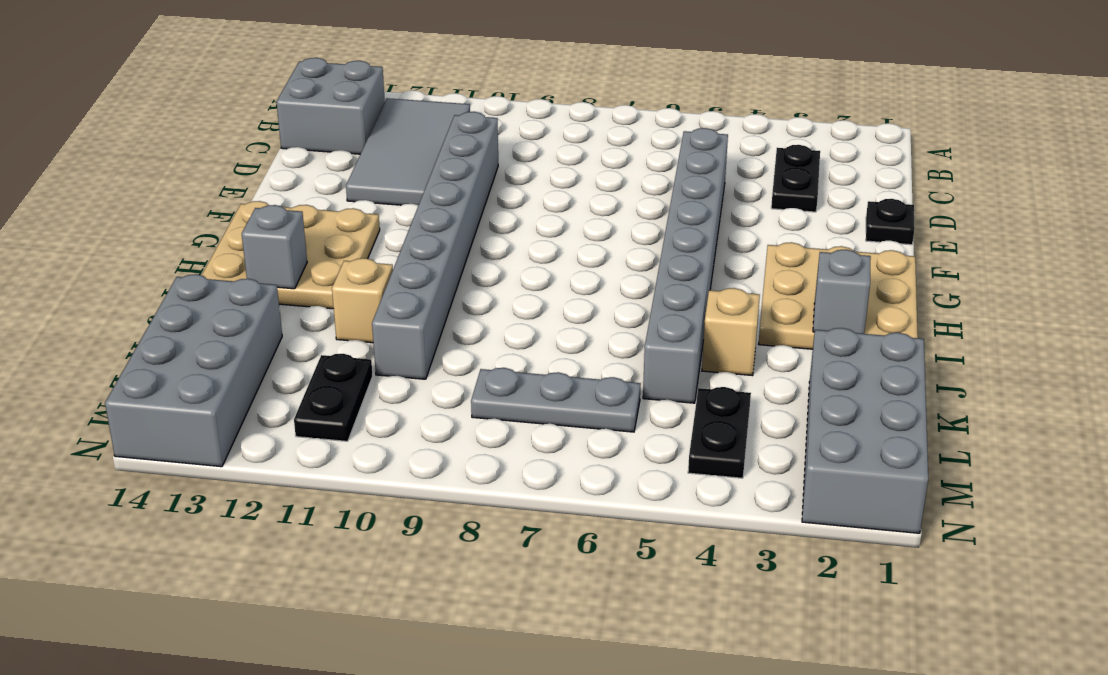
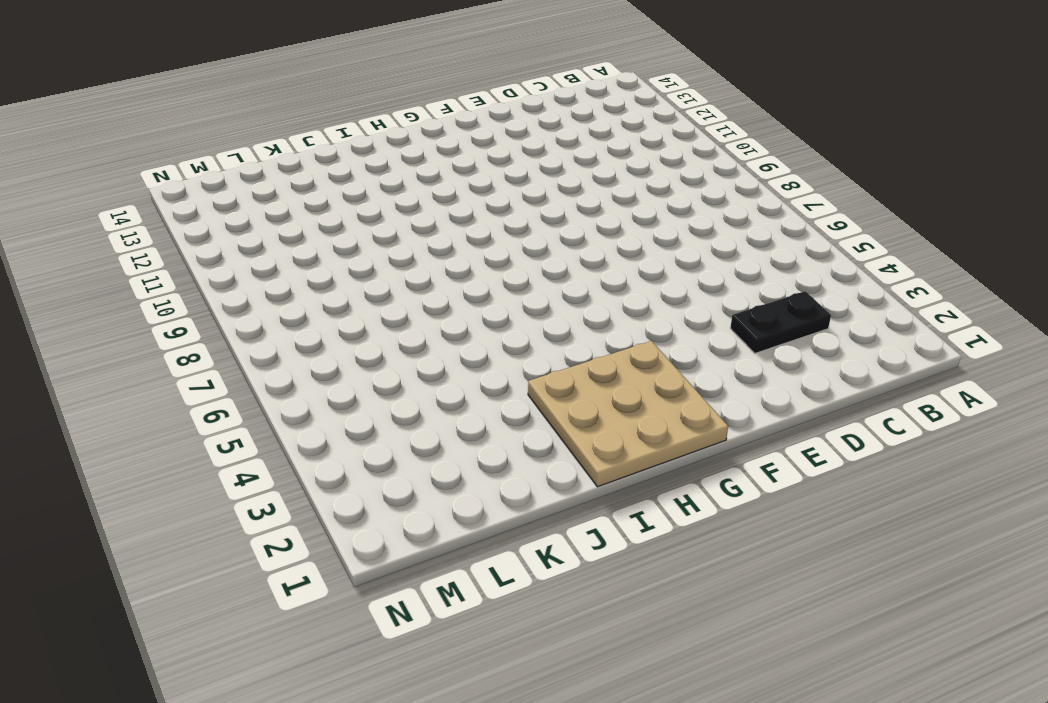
none -> grey 2x4 tile [346,98,470,205]
none -> grey 2x2 brick [277,58,385,154]
none -> grey 1x8 brick [643,128,728,403]

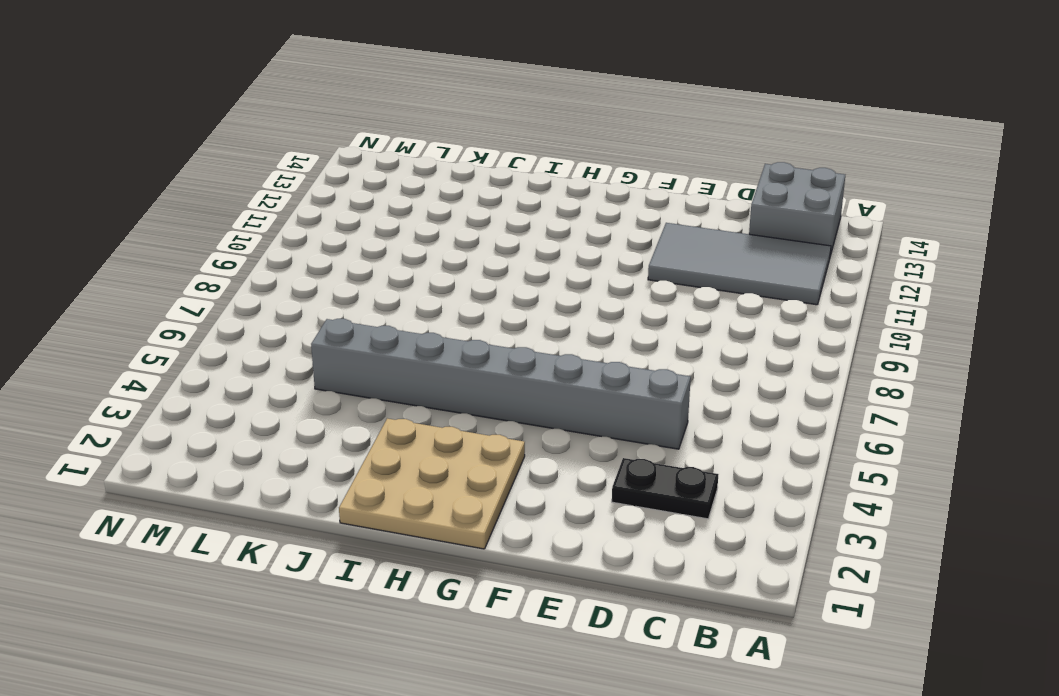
none -> grey 1x8 brick [372,112,498,379]
none -> black 1x1 plate [866,199,915,245]
none -> tan 3x3 plate [202,201,380,309]

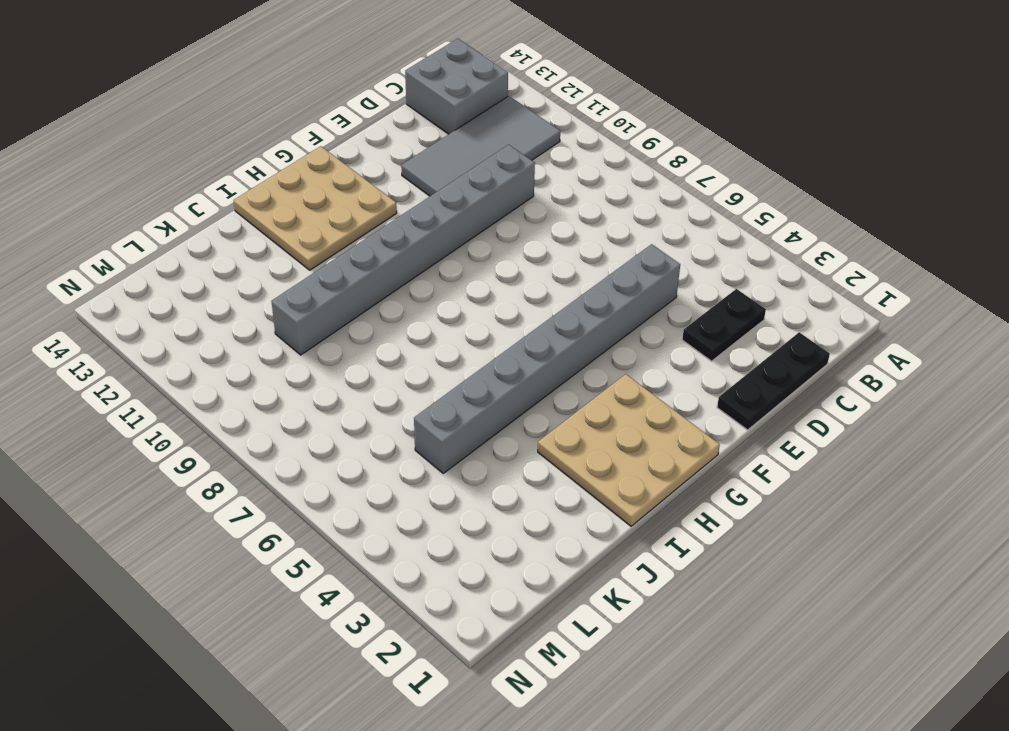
black 1x3 plate [717,332,830,430] -> black 1x1 plate [866,199,915,245]
none -> tan 1x1 brick [702,288,760,376]
none -> tan 1x1 brick [332,258,393,343]
none -> grey 2x4 brick [802,328,928,533]

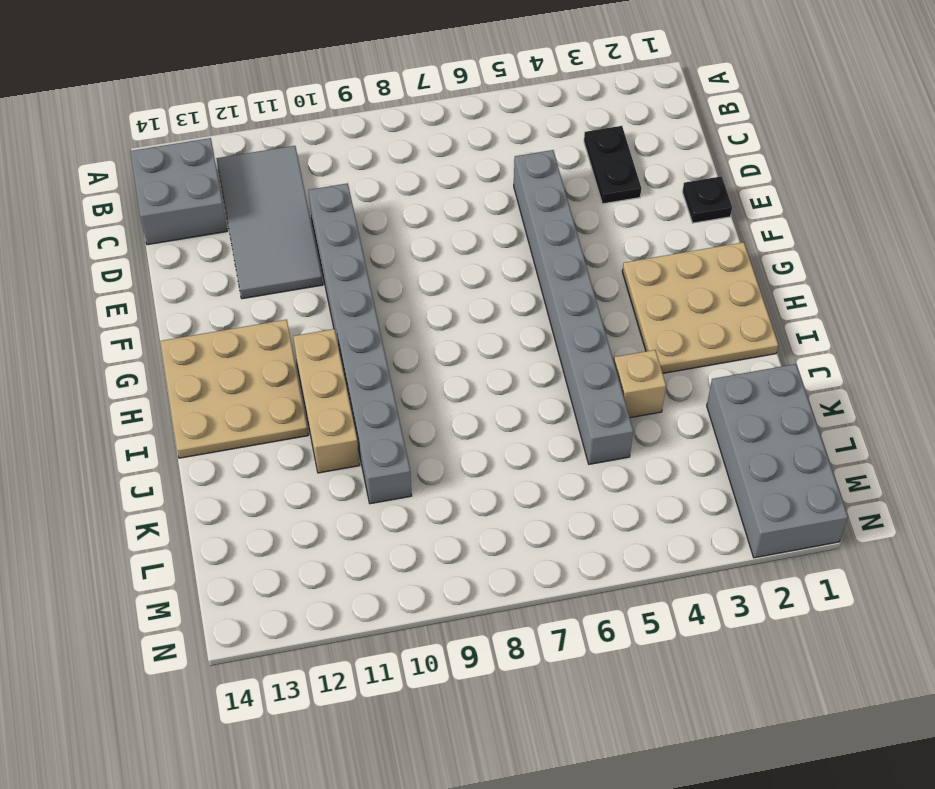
tan 1x3 brick [293,329,359,473] -> tan 1x1 brick [332,258,393,343]
none -> grey 2x4 brick [105,274,282,467]
none -> black 1x2 plate [688,387,751,478]
none -> grey 1x3 plate [471,368,641,432]

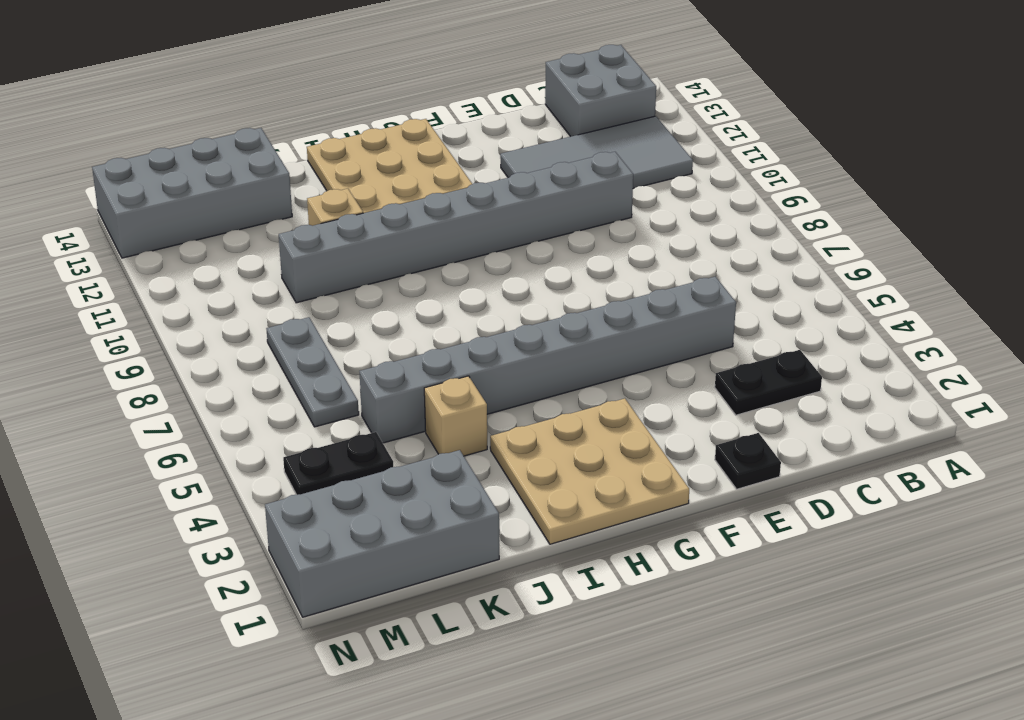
none -> black 1x2 plate [294,354,373,441]
none -> grey 1x1 brick [813,249,871,334]
none -> grey 1x1 brick [242,205,307,289]

